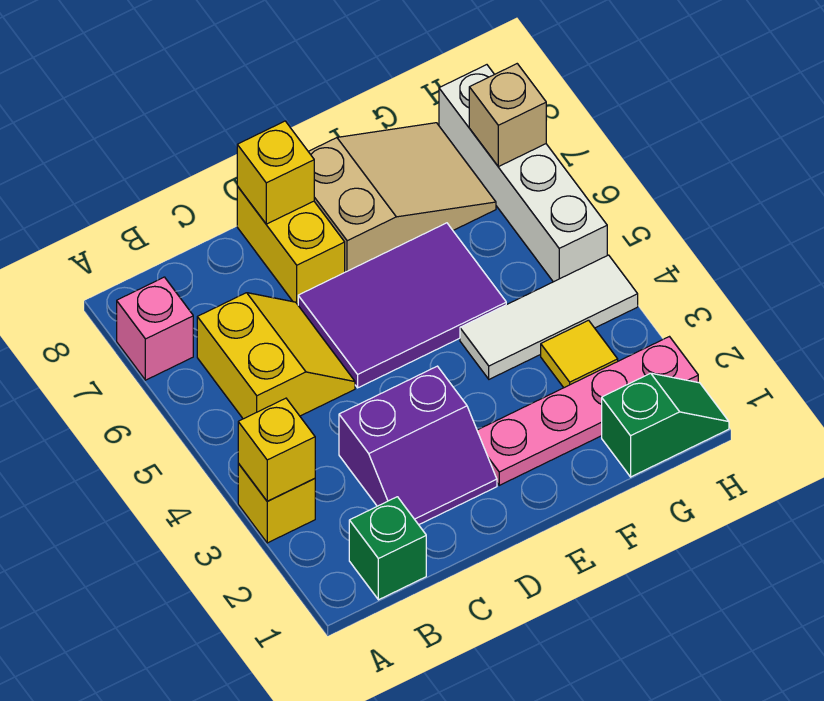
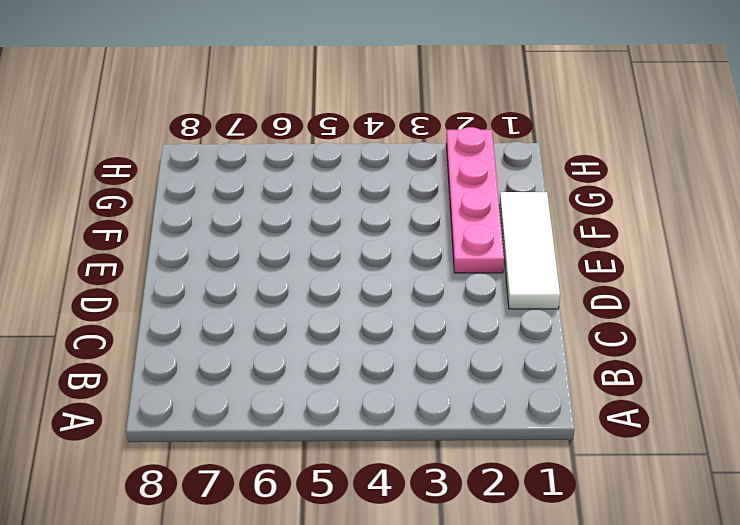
white 1x3 tile [499,192,560,309] -> white 1x3 tile moved to [460,255,638,379]
none -> yellow 1x1 brick [238,464,315,543]
none -> pink 1x1 brick [117,277,193,380]
none -> green 1x1 brick [349,497,426,600]

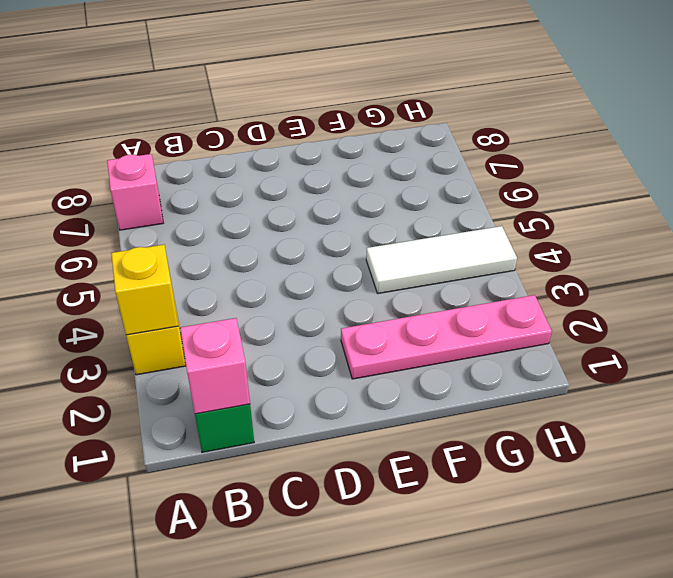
pink 1x1 brick [180,318,250,414] -> none
none -> yellow 2x2 slope [197,293,355,419]
none -> purple 2x2 slope [339,366,497,525]
none -> purple 2x3 tile [298,223,506,388]

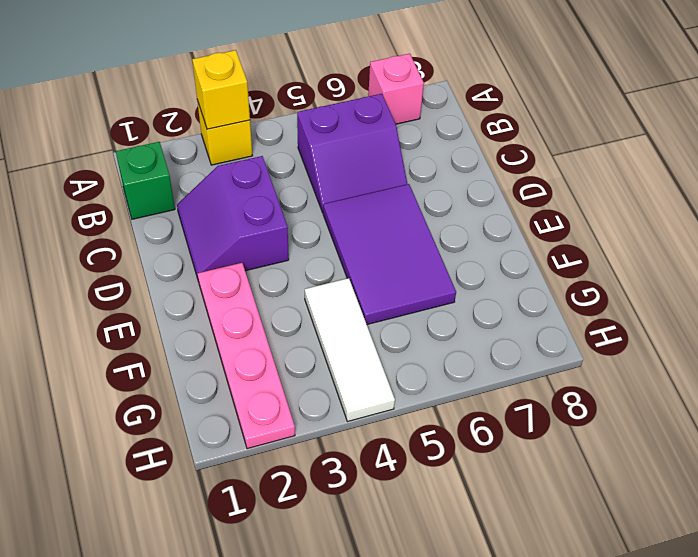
purple 2x2 slope [297,94,407,213] -> yellow 2x2 slope [197,293,355,419]
none -> yellow 1x2 brick [237,186,345,305]
none -> tan 2x3 slope [308,123,496,272]
none -> green 1x2 slope [602,373,729,477]

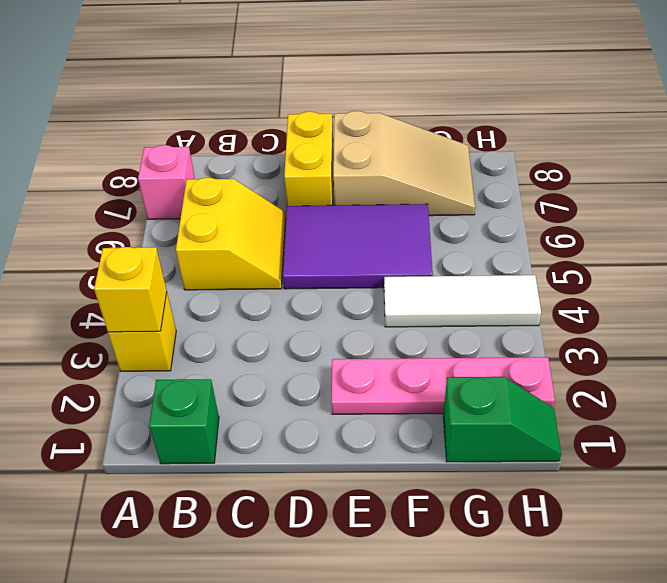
none -> purple 2x2 slope [339,366,497,525]
none -> yellow 1x1 tile [541,320,618,388]
none -> white 1x4 brick [439,65,607,282]

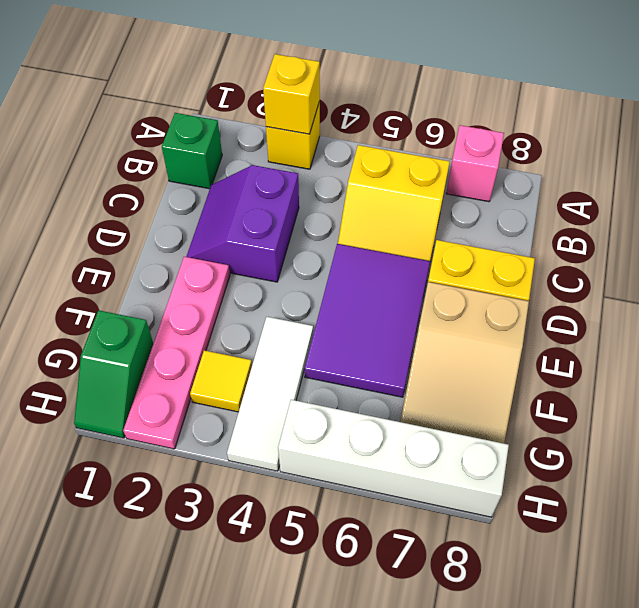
none -> yellow 1x1 brick [237,121,314,224]
none -> tan 1x1 brick [469,64,546,167]

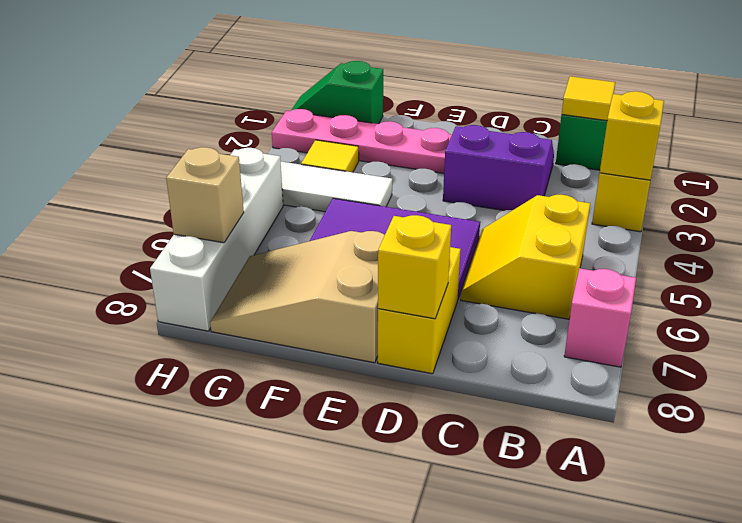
yellow 1x1 tile [562,76,615,121] -> none

